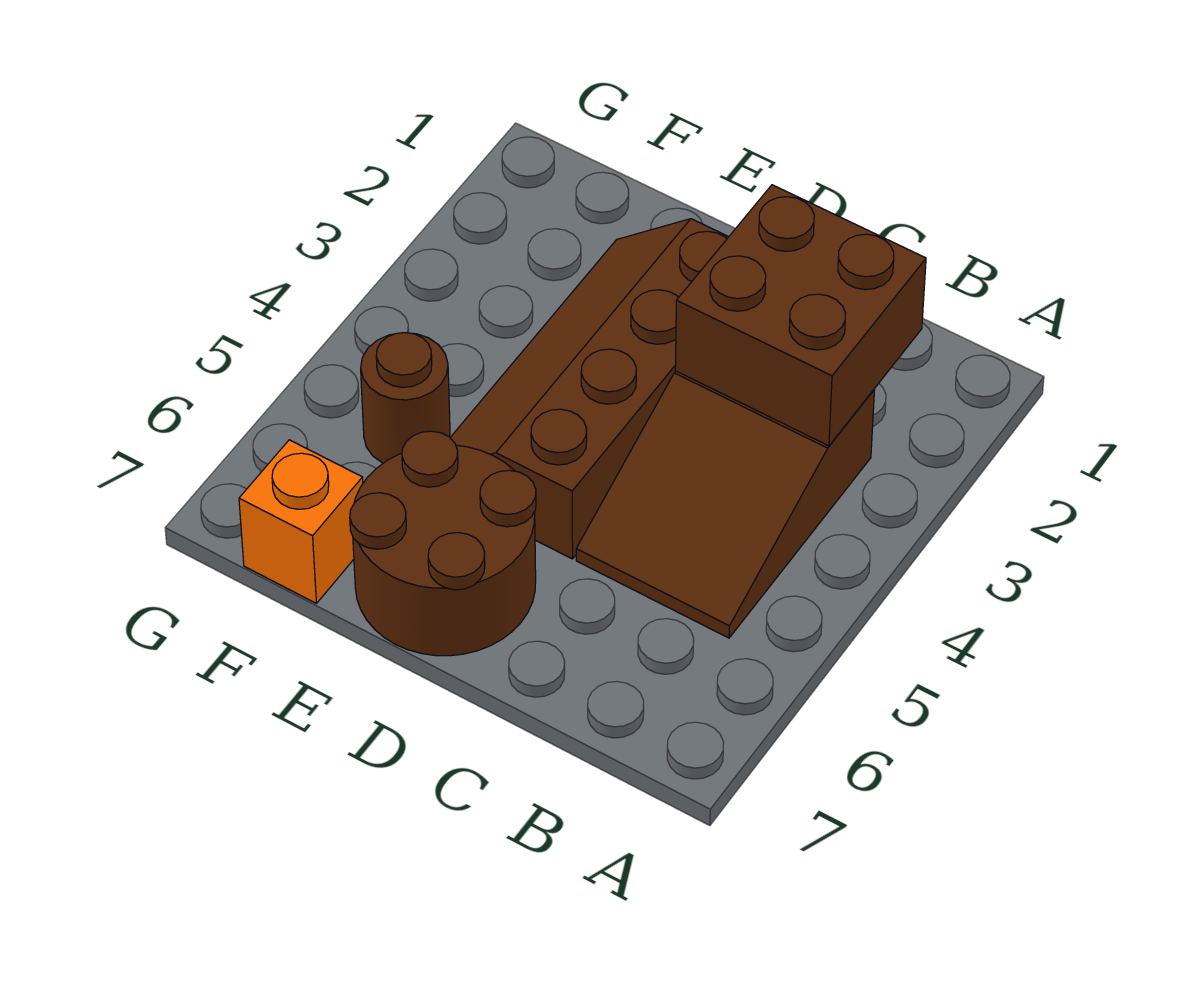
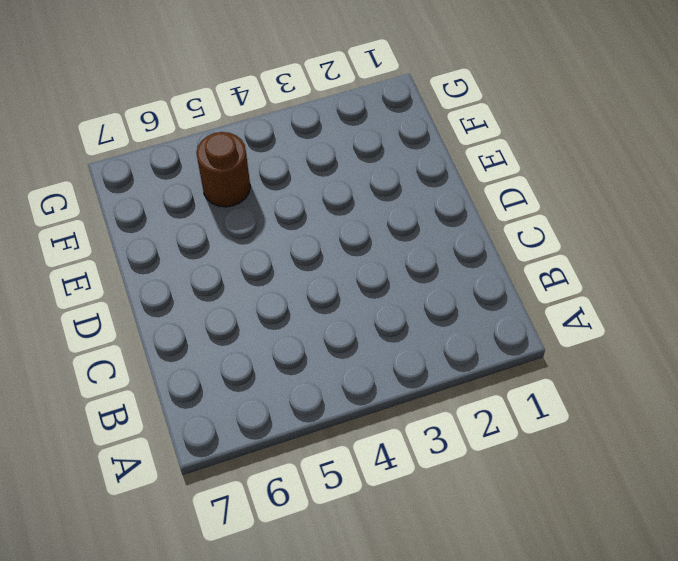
none -> brown 2x3 slope [576,371,875,638]
none -> brown 2x4 slope [450,219,728,559]

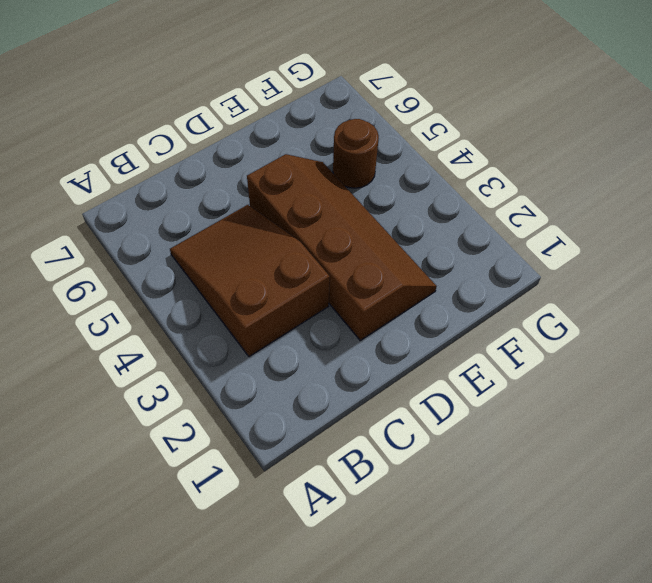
none -> brown 2x2 round brick [350,431,536,656]
none -> orange 1x1 brick [239,440,363,603]

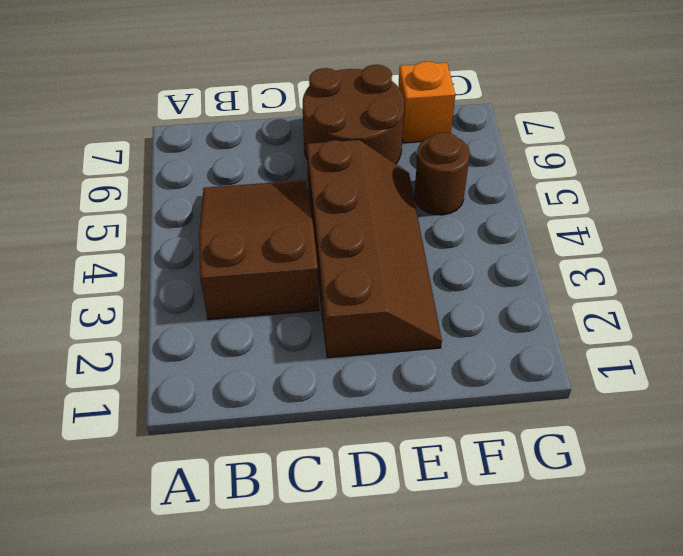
none -> brown 2x2 brick [675,185,926,446]

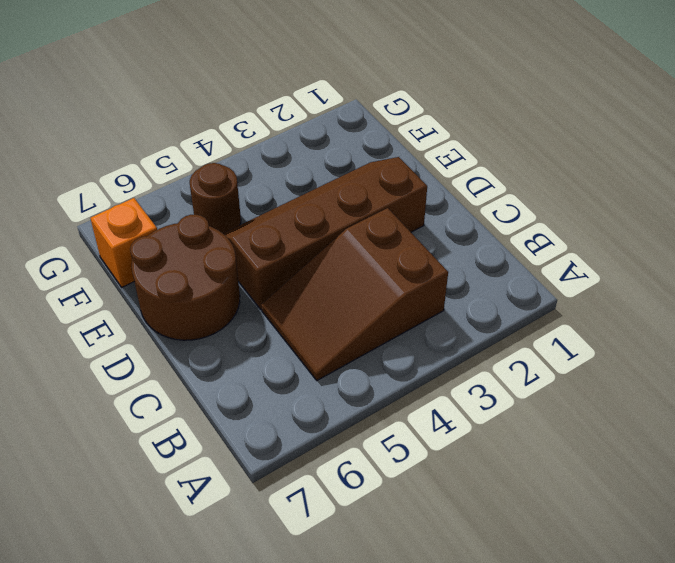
none -> brown 2x2 brick [675,185,926,446]

